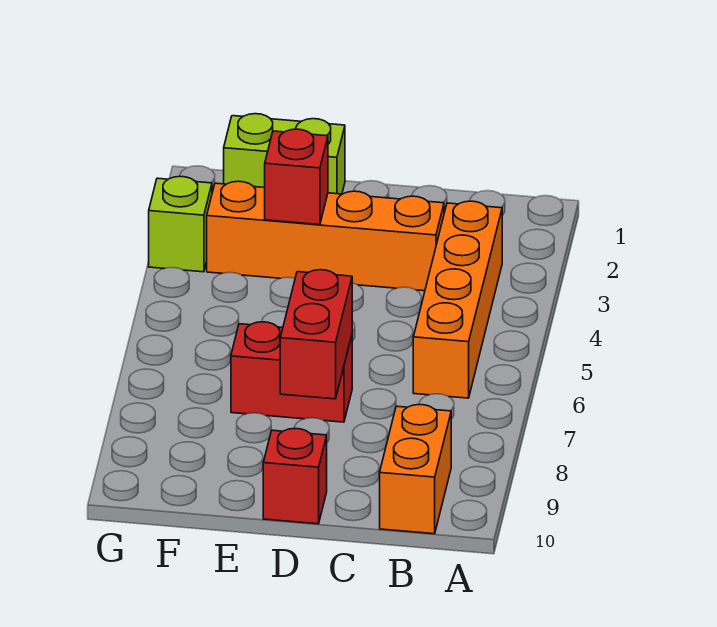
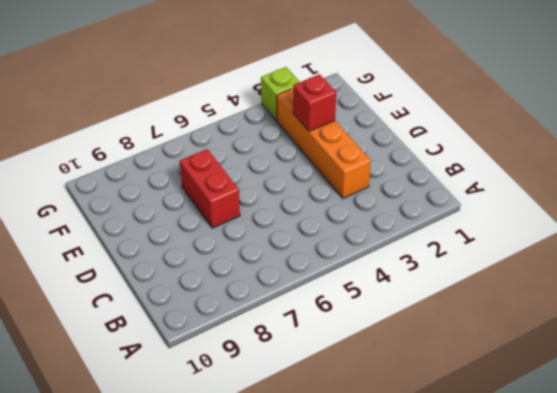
none -> orange 1x4 brick [413,201,502,398]
none -> orange 1x2 brick [380,405,451,534]

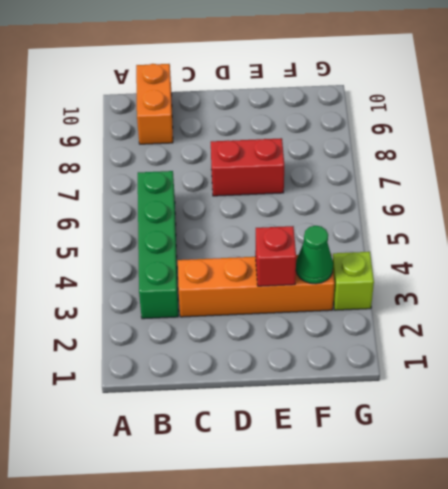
green 1x4 brick [138,171,178,319] -> orange 1x4 brick [413,201,502,398]
green 1x1 cone [296,226,333,284] -> none
none -> red 1x1 brick [263,428,327,524]
none -> lime 1x2 brick [224,114,345,194]

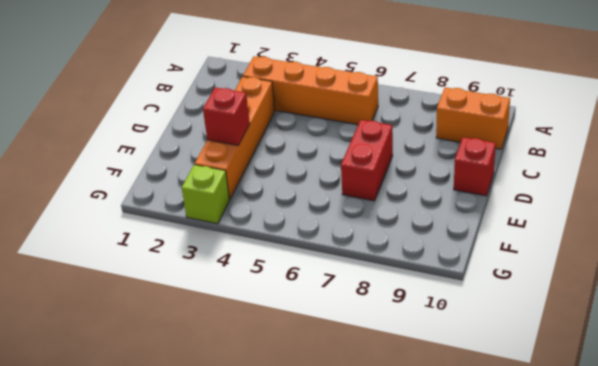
none -> lime 1x2 brick [224,114,345,194]
none -> red 1x2 brick [280,270,352,399]

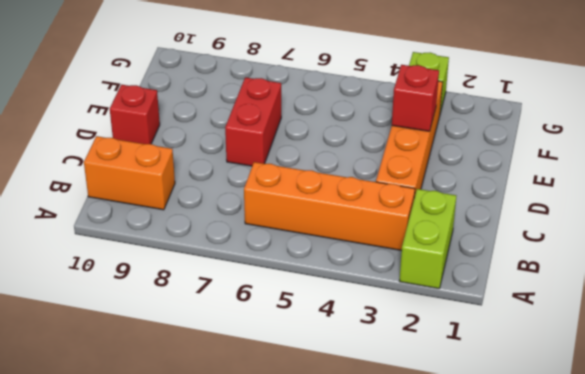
lime 1x2 brick [399,189,456,289] -> lime 1x2 brick moved to [224,114,345,194]
none -> red 1x2 brick [280,270,352,399]

